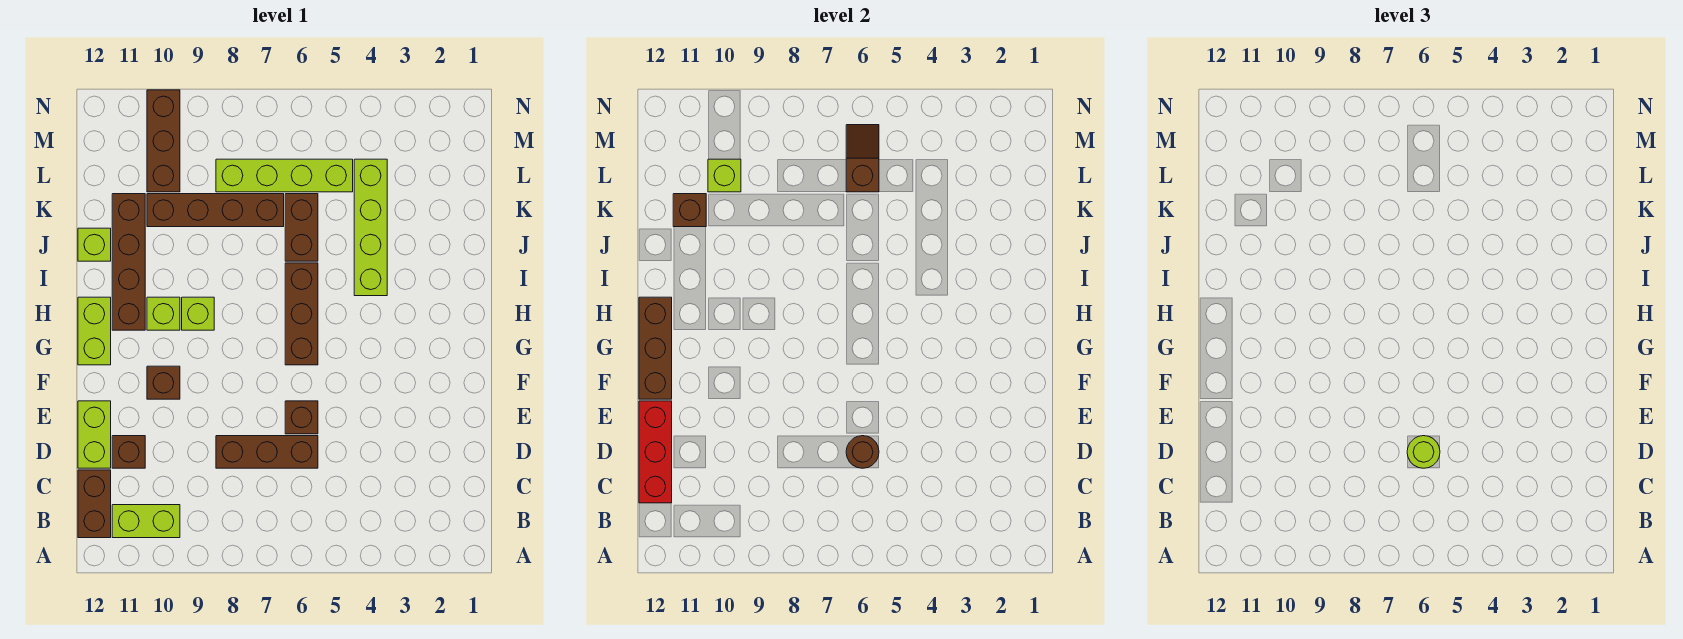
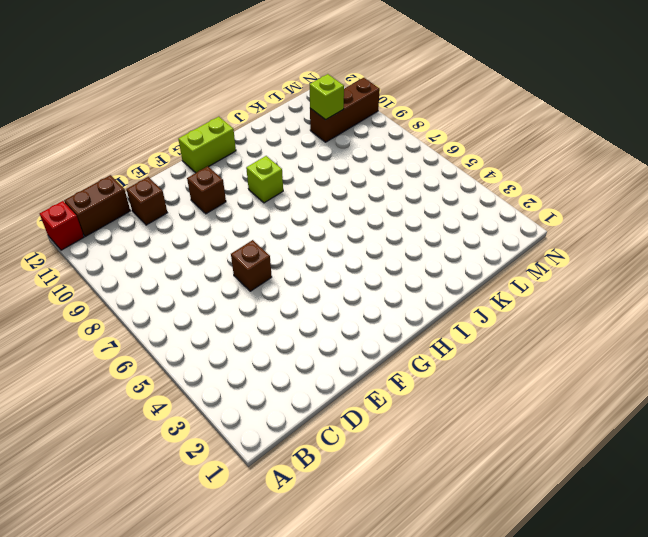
red 1x1 brick [40,201,84,250] -> none
none -> lime 1x2 brick [112,505,180,538]
none -> brown 1x3 brick [216,436,318,468]
none -> lime 1x2 brick [78,401,111,468]

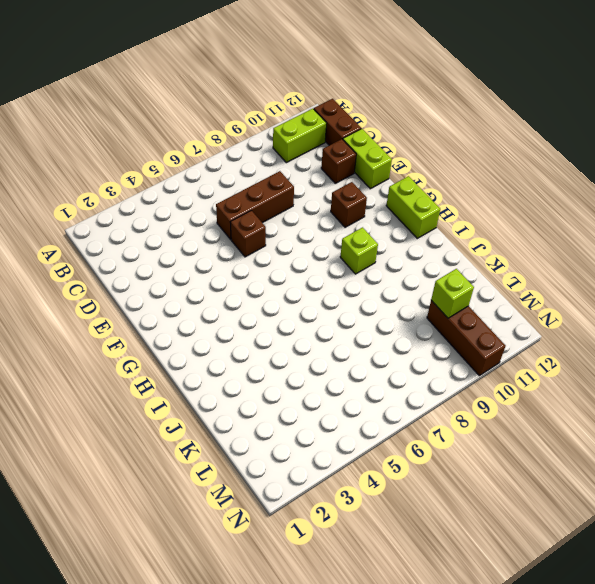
none -> brown 1x3 brick [285,263,318,365]
none -> lime 1x1 brick [147,297,180,330]
none -> brown 1x4 brick [112,194,145,330]

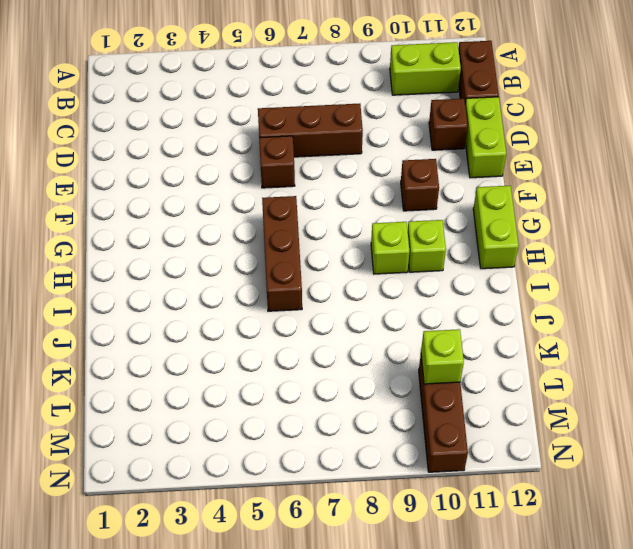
none -> brown 1x4 brick [112,194,145,330]
none -> lime 1x4 brick [354,159,387,296]
none -> brown 1x2 brick [285,194,318,261]

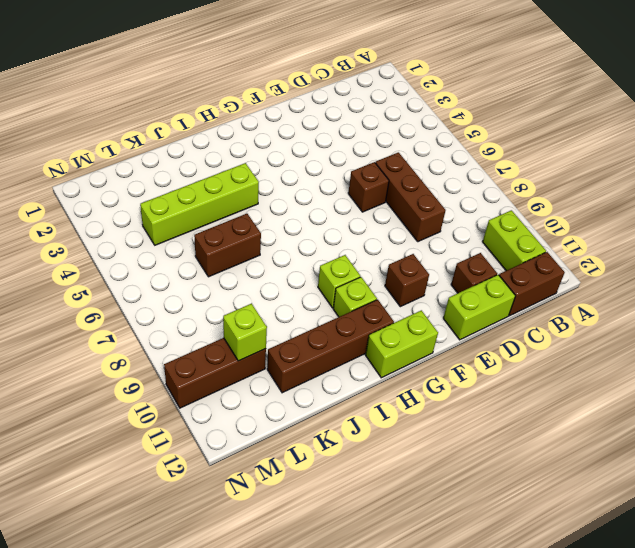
none -> brown 1x3 brick [285,263,318,365]
none -> lime 1x1 brick [78,228,111,261]
none -> brown 1x4 brick [147,194,284,227]

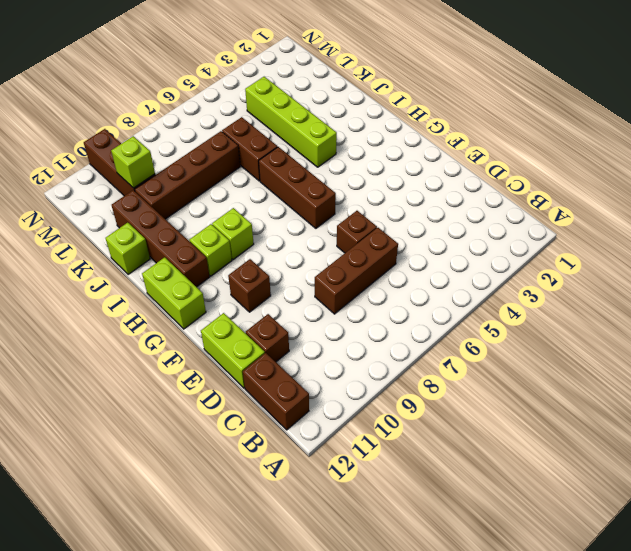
none -> lime 1x2 brick [112,505,180,538]
none -> lime 1x4 brick [216,159,353,192]
none -> red 1x3 brick [639,401,672,503]

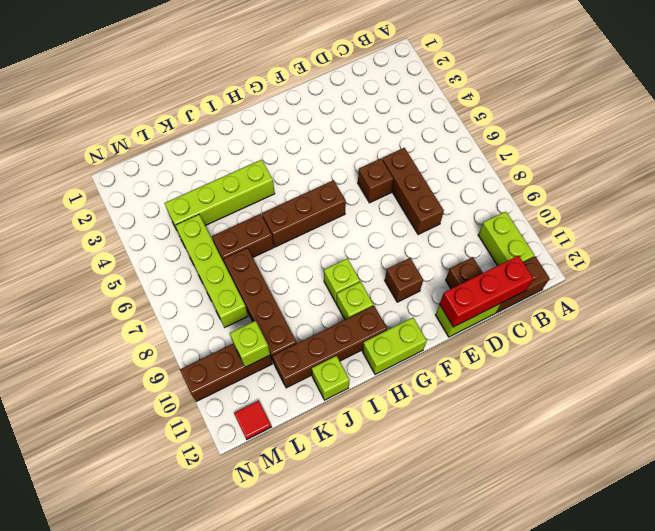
red 1x1 tile [234,401,271,439] -> none
none -> brown 1x1 round brick [846,436,879,468]
none -> brown 1x3 brick [639,297,672,399]
none -> brown 1x1 brick [673,194,706,227]

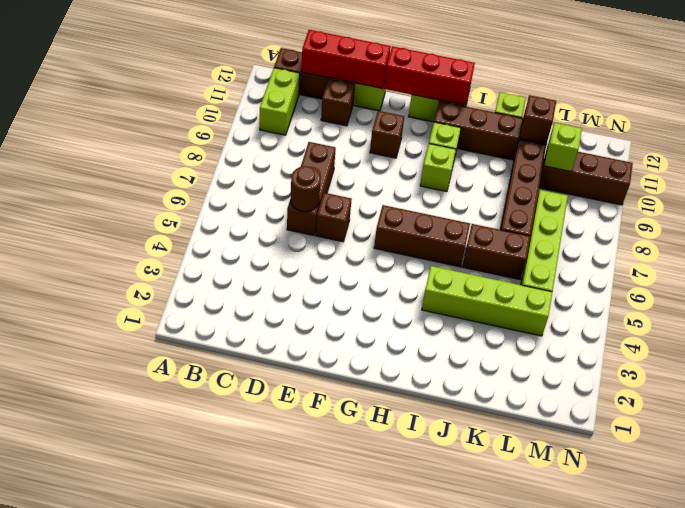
red 1x3 brick [384,46,475,105] -> brown 1x3 brick [639,297,672,399]
none -> brown 1x2 slope [846,125,879,192]
none -> lime 1x1 round brick [1407,436,1440,468]

